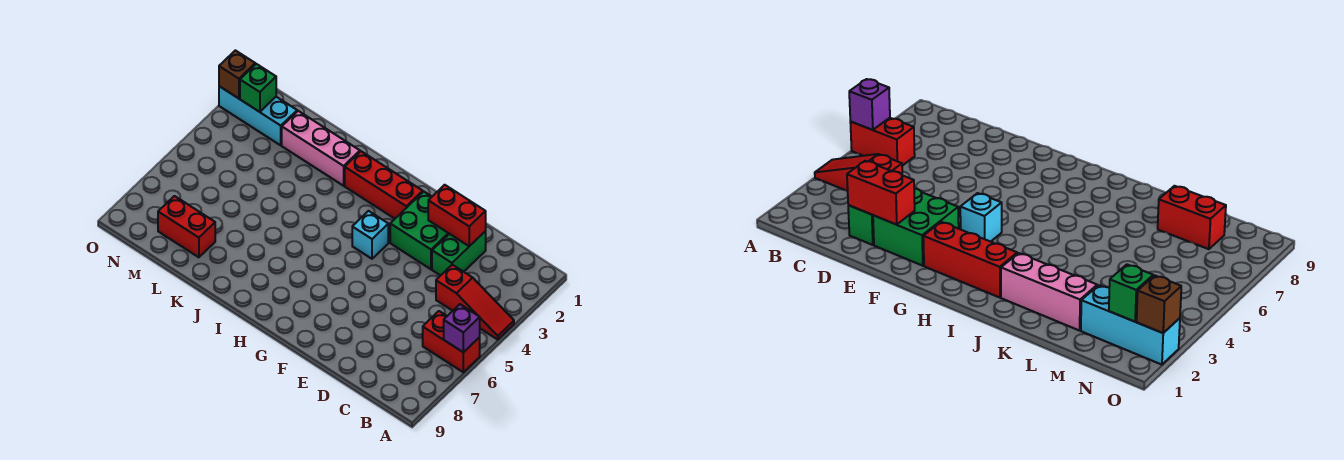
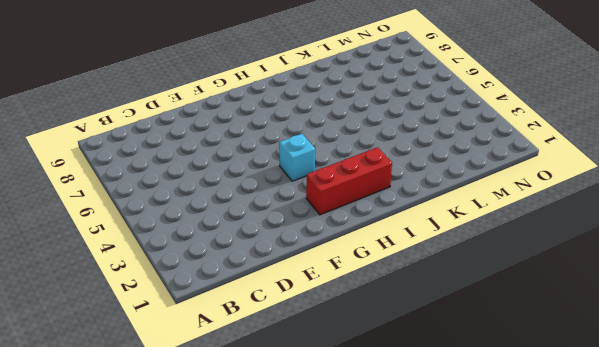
none -> red 1x3 slope [436,265,514,339]
none -> red 1x2 brick [423,311,480,372]
none -> green 1x2 brick [432,231,486,276]

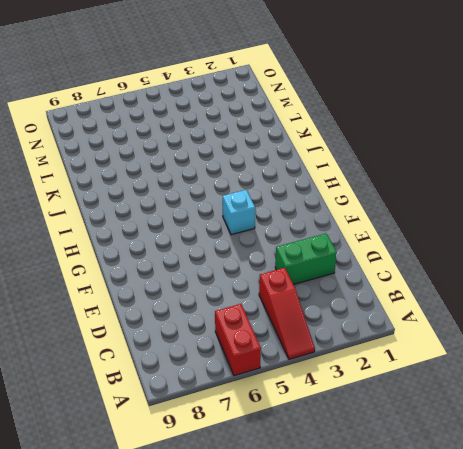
none -> green 2x2 brick [390,192,449,269]
none -> red 1x3 brick [345,151,423,219]
none -> pink 1x3 brick [282,111,360,186]

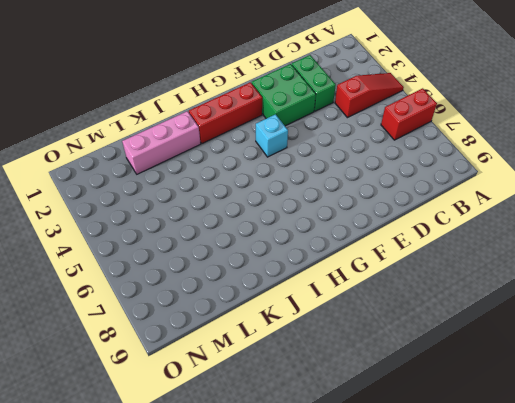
none -> red 1x2 brick [158,196,215,257]
none -> cyan 1x3 brick [219,86,297,145]
none -> purple 1x1 brick [444,304,480,352]

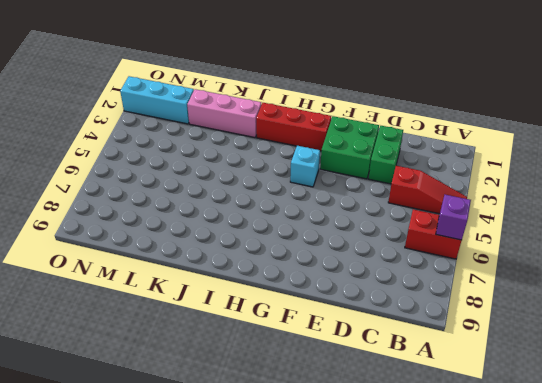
none -> red 1x2 brick [158,196,215,257]
none -> red 1x2 brick [428,185,486,246]
none -> green 1x1 brick [240,64,276,112]

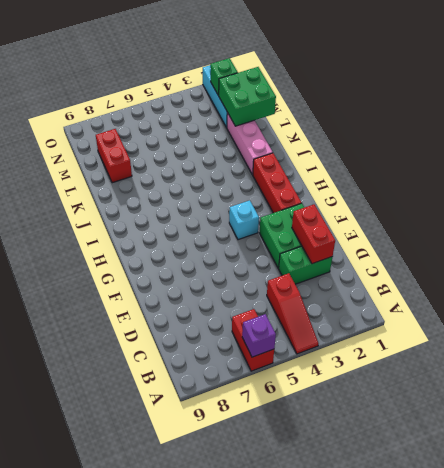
green 2x2 brick [218,67,276,126] -> none
none -> brown 1x1 brick [219,50,255,98]

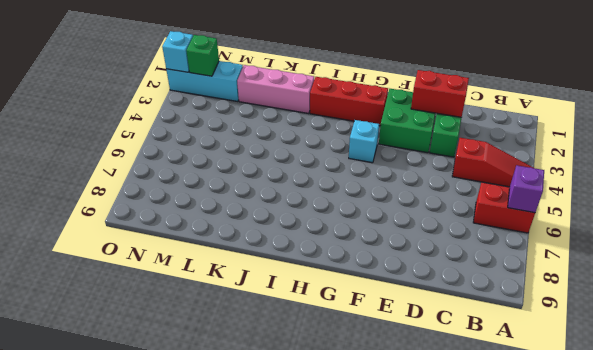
cyan 1x1 brick [162,31,193,72] -> brown 1x1 brick [219,50,255,98]
none -> red 1x2 brick [158,196,215,257]

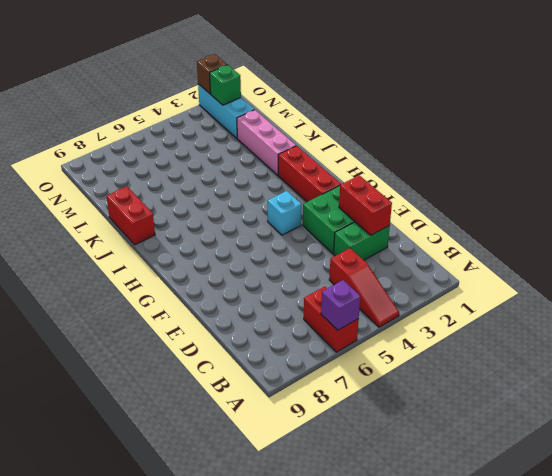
red 1x2 brick [107,187,155,245] -> red 1x2 brick moved to [158,196,215,257]

